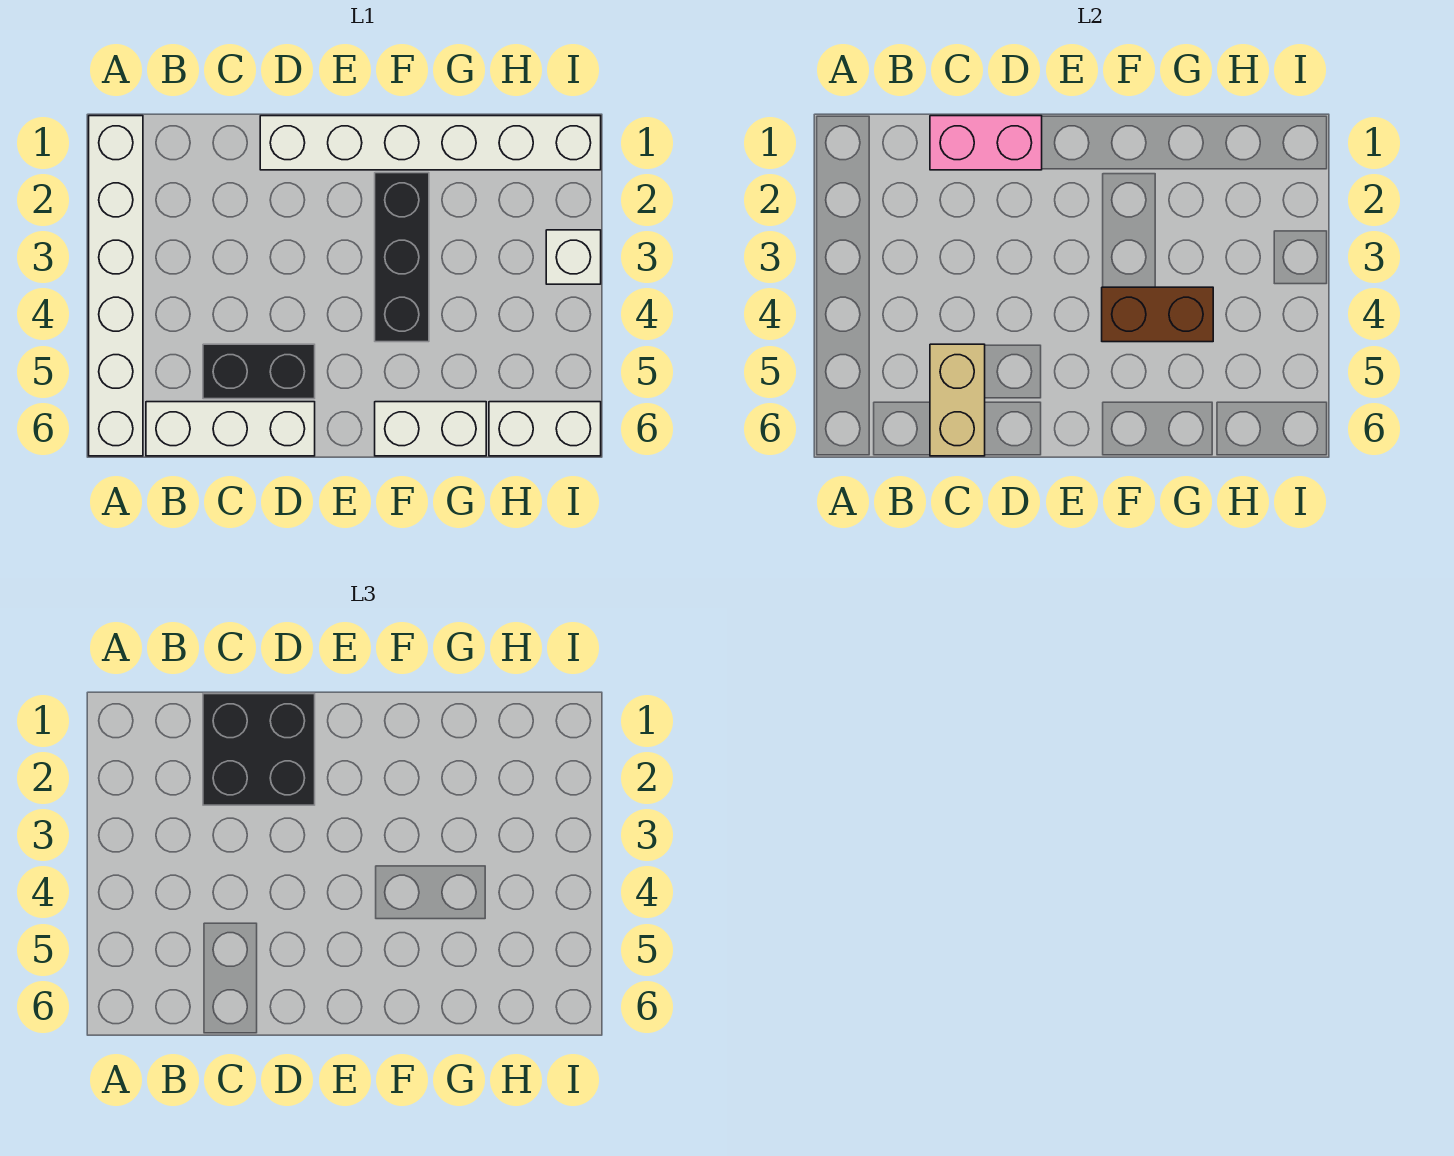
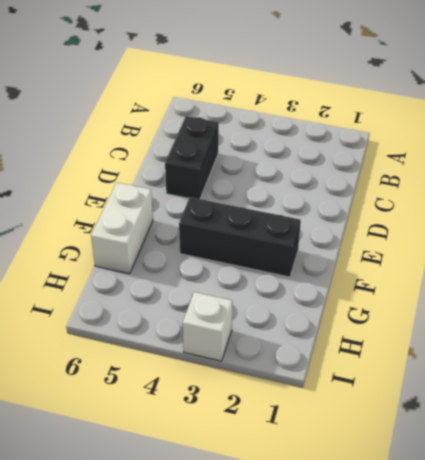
none -> white 1x6 brick [89,116,143,456]
none -> white 1x3 brick [146,402,315,456]
none -> white 1x6 brick [260,116,601,170]

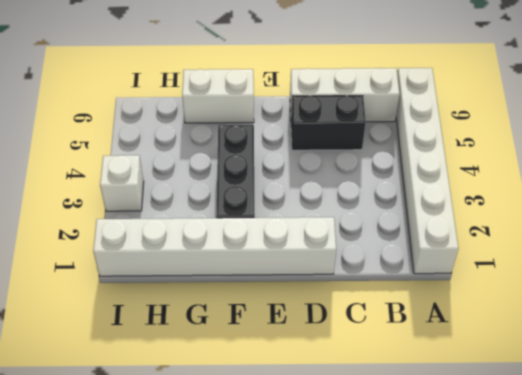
none -> white 1x2 brick [489,402,601,456]
none -> pink 1x2 brick [930,116,1042,170]
none -> tan 1x2 brick [930,344,985,456]

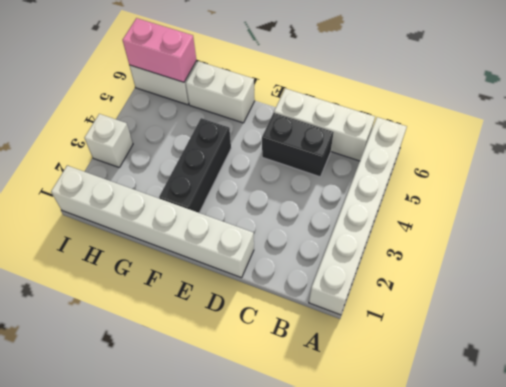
pink 1x2 brick [123,18,197,82] -> pink 1x2 brick moved to [930,116,1042,170]
none -> tan 1x2 brick [930,344,985,456]
none -> brown 1x2 brick [1102,287,1213,342]
none -> black 2x2 brick [203,694,315,805]

